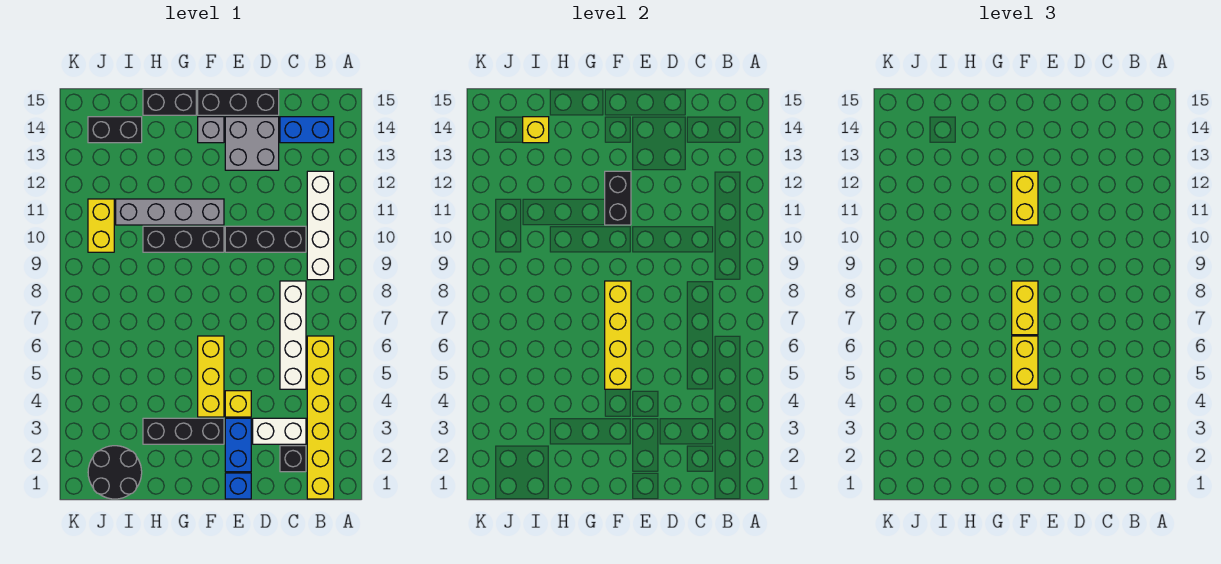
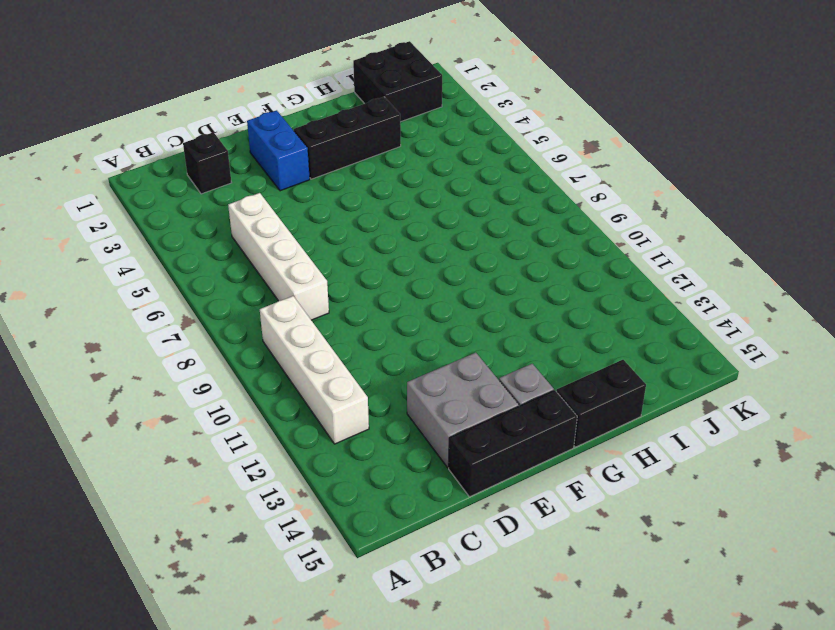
black 2x2 brick [353,41,442,122] -> black 2x2 round brick [88,446,142,499]
none -> yellow 1x6 brick [307,336,334,499]
none -> blue 1x2 brick [280,117,334,143]
none -> white 1x2 brick [253,418,306,444]

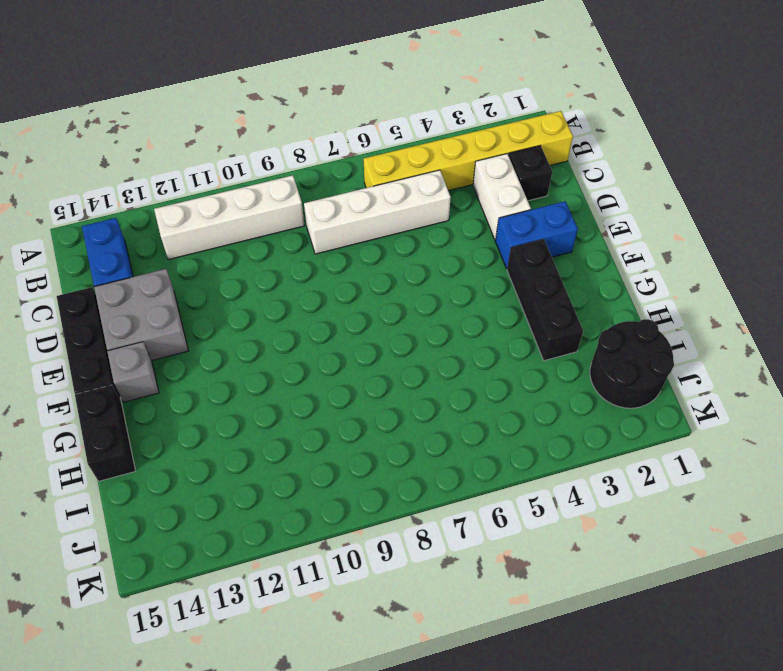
none -> black 1x3 brick [225,226,306,252]
none -> blue 1x1 brick [225,473,251,499]
none -> yellow 1x1 brick [225,391,251,417]

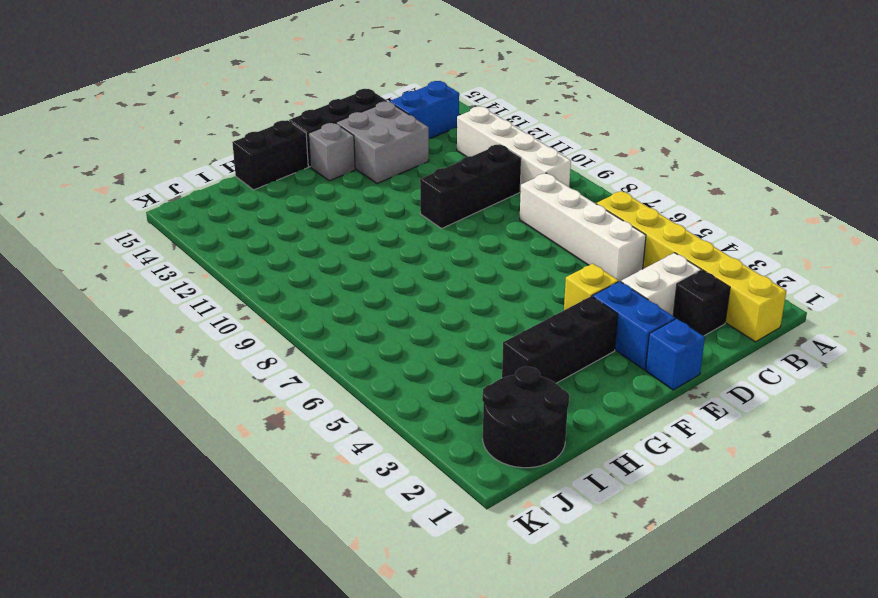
none -> yellow 1x3 brick [198,336,224,417]
none -> black 1x3 brick [143,226,224,252]
none -> grey 1x4 brick [116,199,224,225]

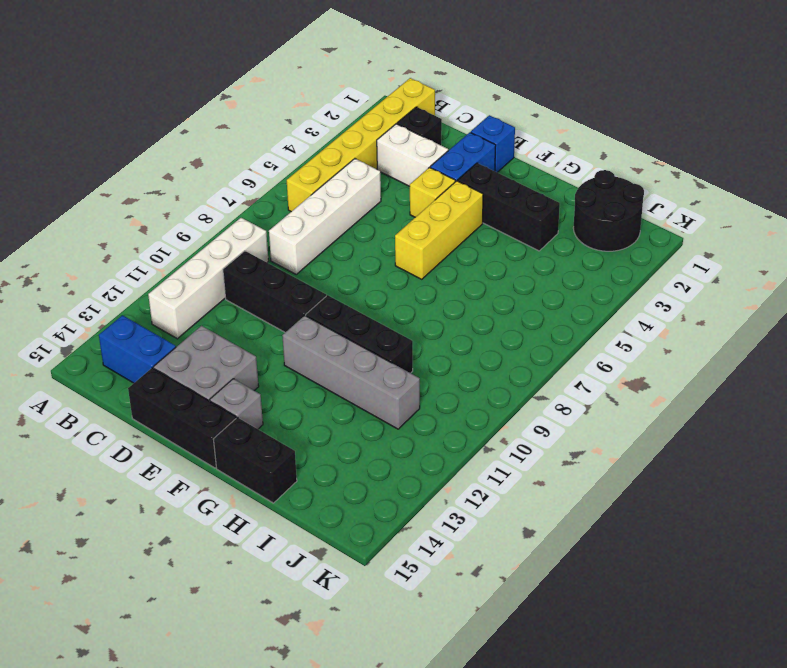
none -> black 1x2 brick [88,117,142,143]
none -> yellow 1x2 brick [88,199,114,252]
none -> yellow 1x4 brick [605,281,631,389]

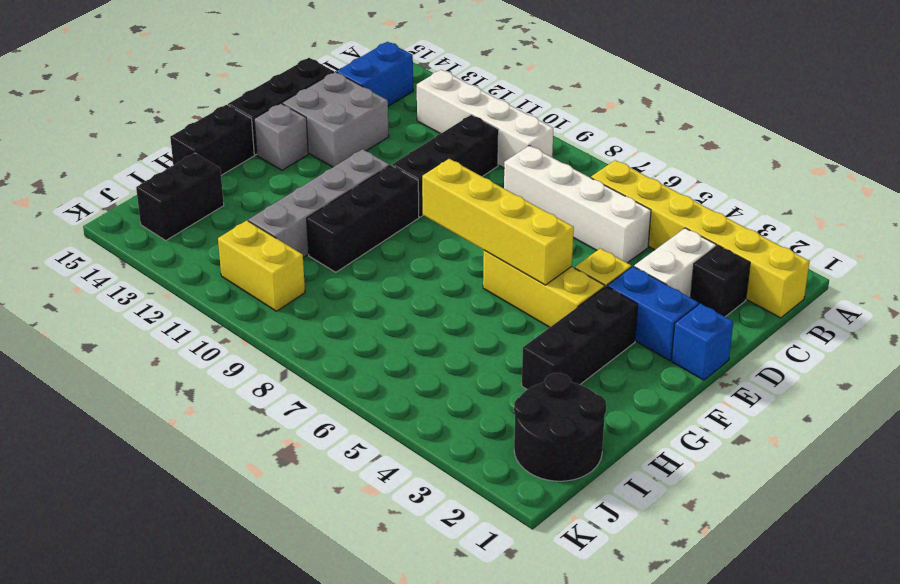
none -> black 1x2 brick [605,171,631,225]
none -> yellow 1x1 brick [523,117,549,143]
none -> yellow 1x2 brick [1012,336,1038,389]

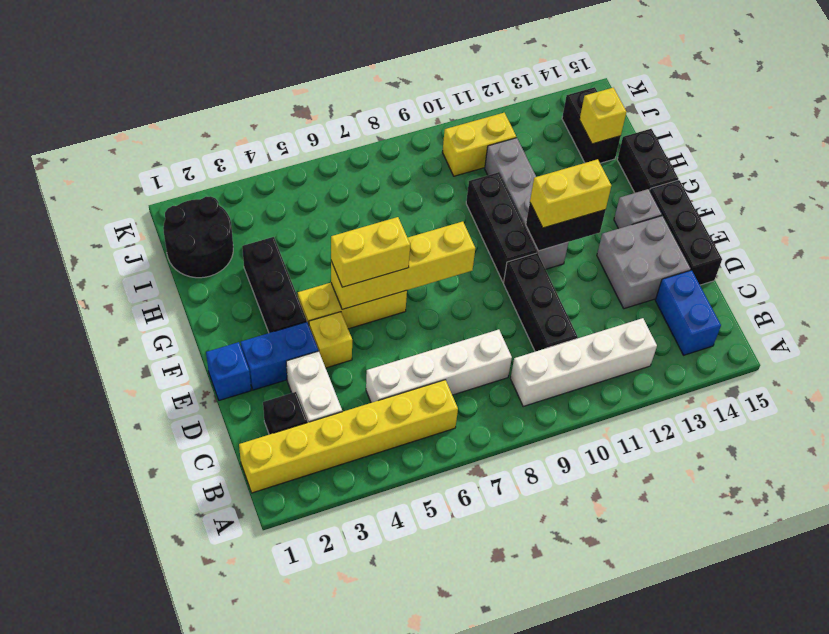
none -> yellow 1x2 brick [1012,281,1038,335]

